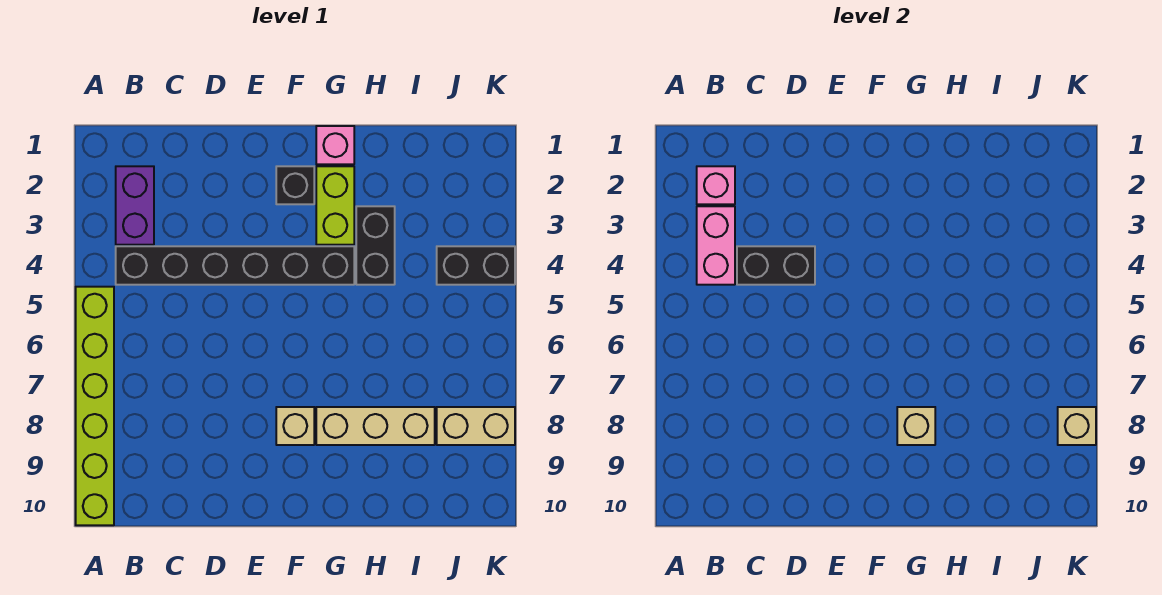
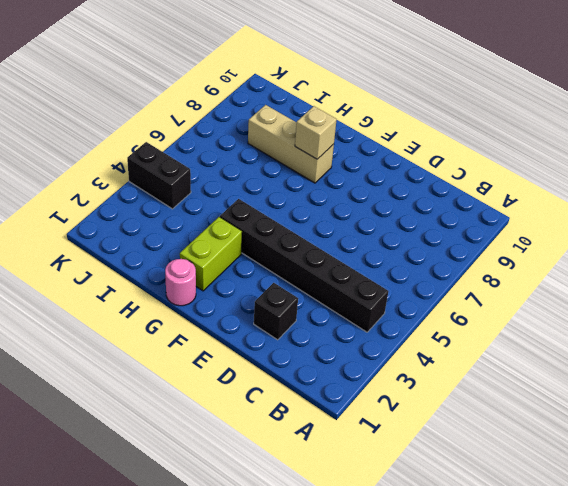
black 1x1 brick [254,283,298,340] -> black 1x1 brick moved to [276,166,314,204]
pink 1x1 round brick [165,259,196,306] -> pink 1x1 brick [316,126,354,164]
none -> lime 1x6 brick [76,287,114,525]
none -> purple 1x2 brick [116,166,154,245]
none -> tan 1x1 brick [276,407,314,445]

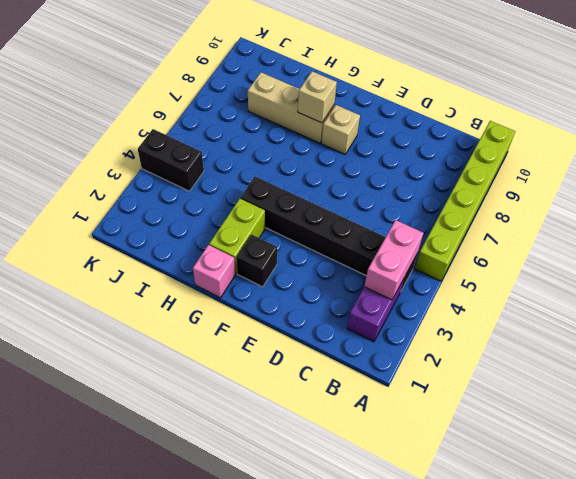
none -> black 1x2 brick [356,206,395,285]
none -> tan 1x2 brick [437,407,515,445]
none -> pink 1x1 brick [697,166,735,204]

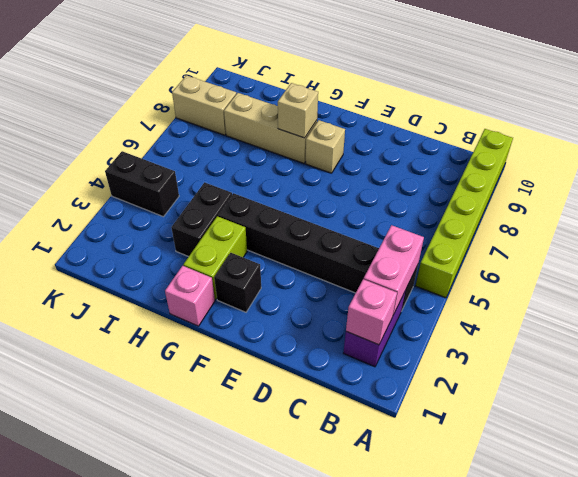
none -> black 1x2 brick [737,246,815,285]
none -> tan 1x1 brick [1058,407,1096,445]

